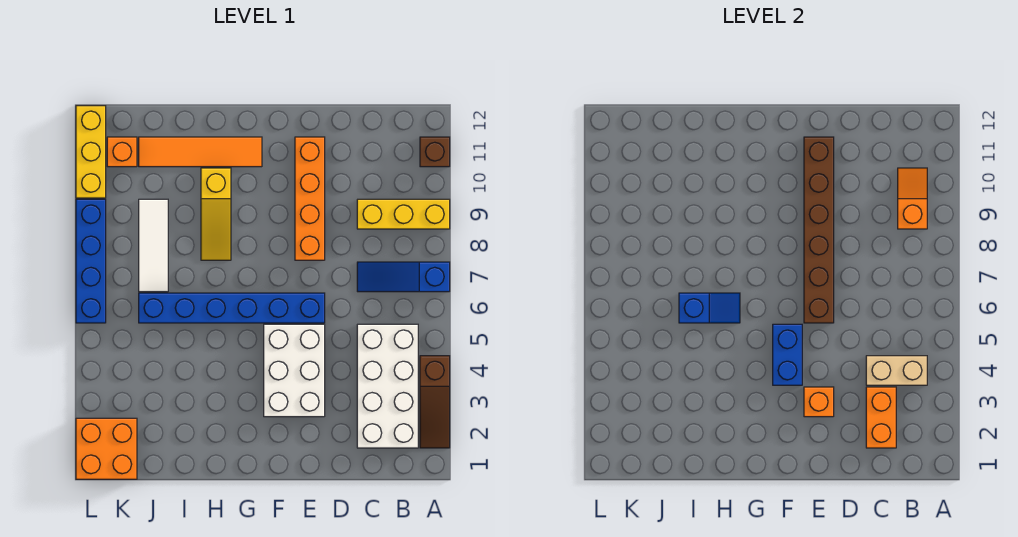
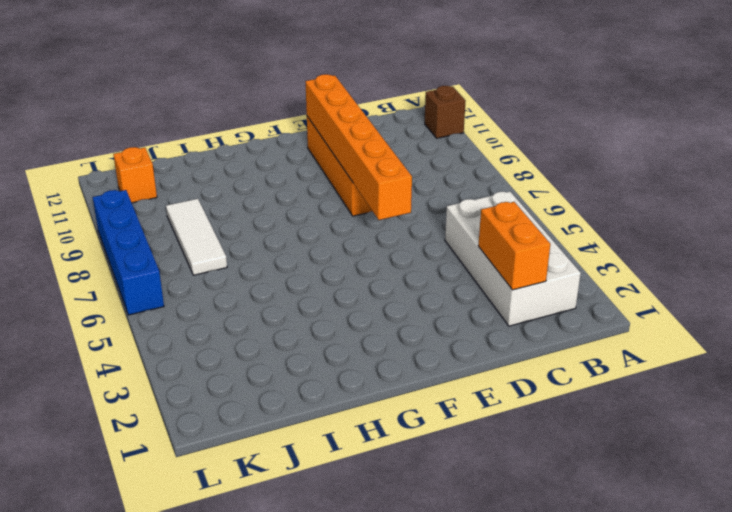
orange 1x6 brick [305,74,412,220] -> brown 1x6 brick [804,137,834,323]
none -> brown 1x3 slope [420,356,450,448]
none -> blue 1x3 slope [357,262,450,292]
none -> yellow 1x3 brick [357,199,450,229]

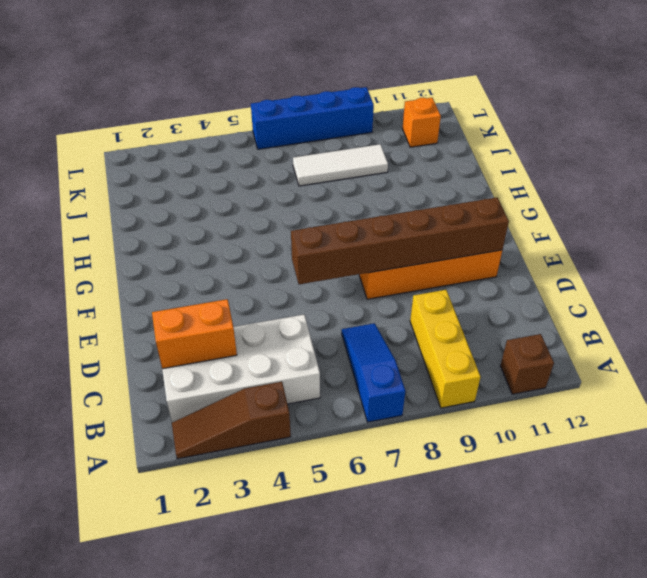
none -> white 2x3 brick [264,324,325,417]
none -> blue 1x6 brick [139,293,325,323]
none -> orange 1x4 tile [139,137,262,167]

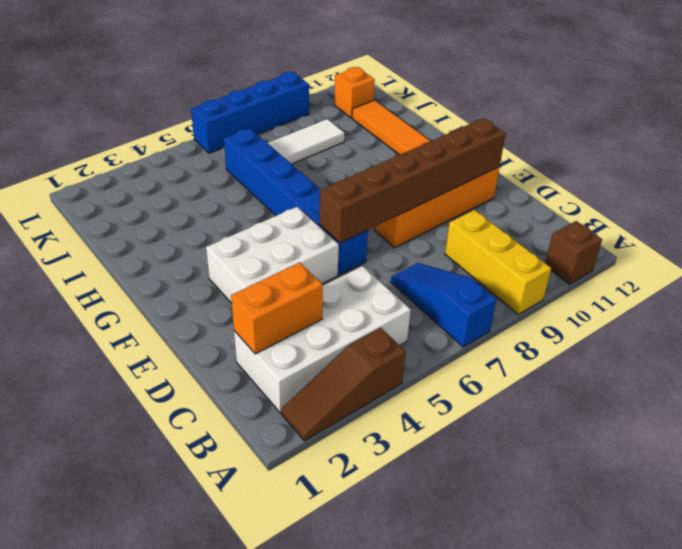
none -> yellow 1x3 slope [201,168,231,260]
none -> orange 2x2 brick [76,418,137,479]
none -> yellow 1x3 brick [76,106,106,198]

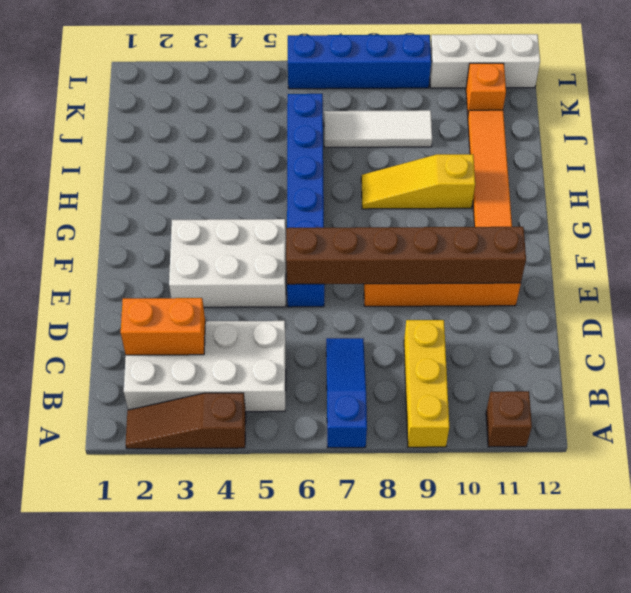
white 1x3 brick [430,34,540,88] -> yellow 1x3 brick [76,106,106,198]
none -> orange 2x2 brick [76,418,137,479]
none -> tan 1x2 brick [866,356,927,385]
none -> orange 1x2 slope [898,168,927,229]

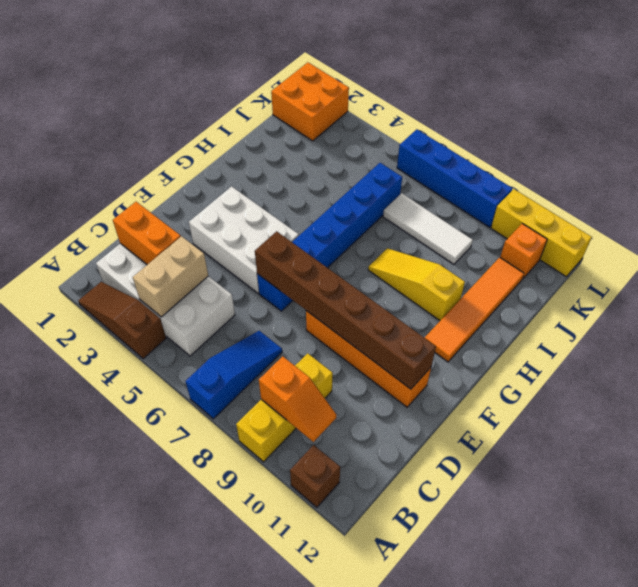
none -> orange 1x1 brick [804,387,834,417]
none -> blue 1x2 brick [773,324,802,385]
none -> blue 1x2 slope [679,293,740,323]

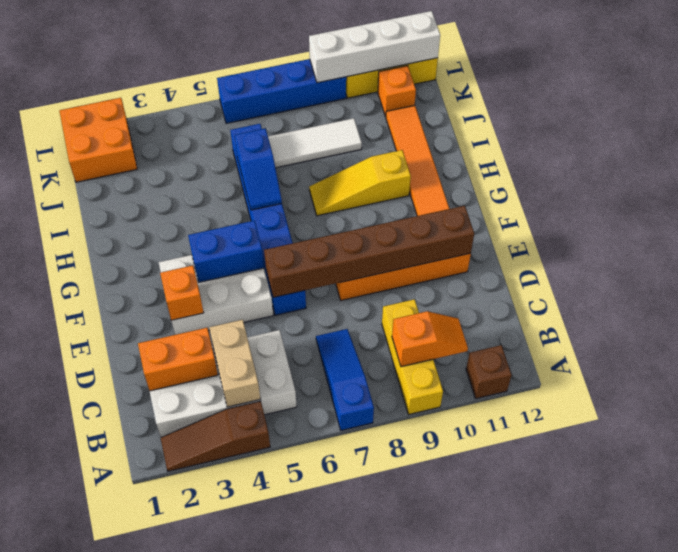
white 1x4 brick [309,11,440,83] -> none

